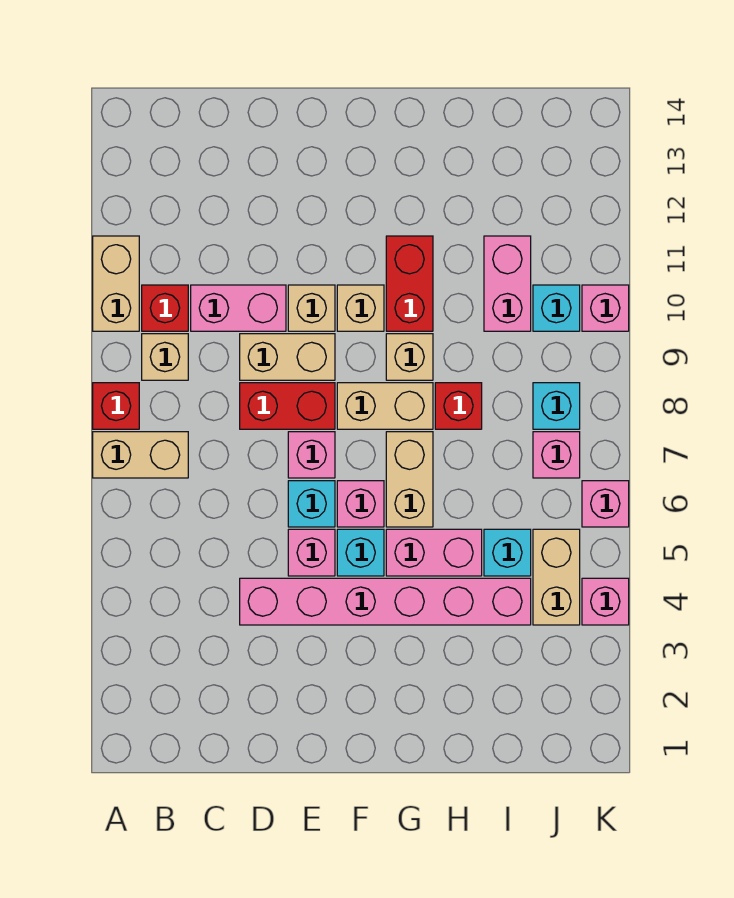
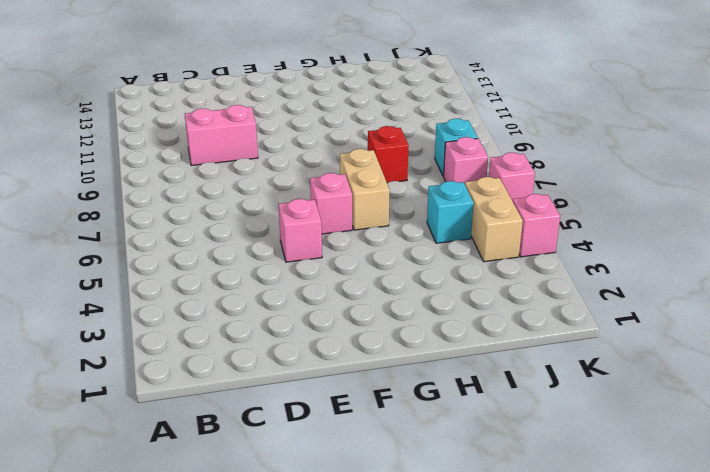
none -> tan 1x2 brick [93,432,188,478]
none -> red 1x1 brick [93,383,139,429]
none -> tan 1x2 brick [93,236,139,331]
none -> tan 1x1 brick [142,334,188,380]

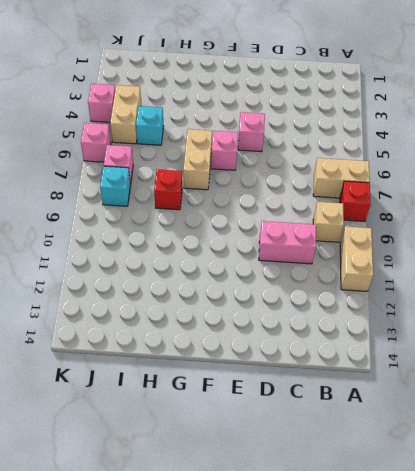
none -> red 1x1 brick [142,285,188,331]
none -> pink 1x6 brick [240,578,531,625]
none -> red 1x2 brick [240,383,335,429]
none -> tan 1x2 brick [240,334,335,380]

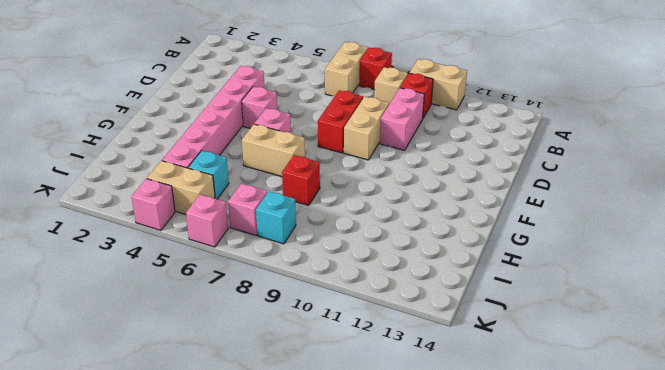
none -> cyan 1x1 brick [288,481,335,527]
none -> pink 1x1 brick [288,432,335,478]
none -> tan 1x1 brick [288,285,335,331]
none -> cyan 1x1 brick [337,529,384,576]

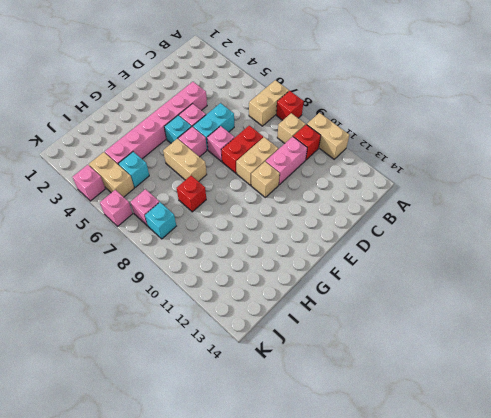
cyan 1x2 brick [193,103,234,150] -> cyan 1x1 brick [288,481,335,527]
none -> tan 1x2 brick [337,383,433,429]
none -> tan 1x1 brick [337,285,384,331]
none -> pink 1x2 brick [386,529,482,576]
none -> tan 1x1 brick [386,334,433,380]

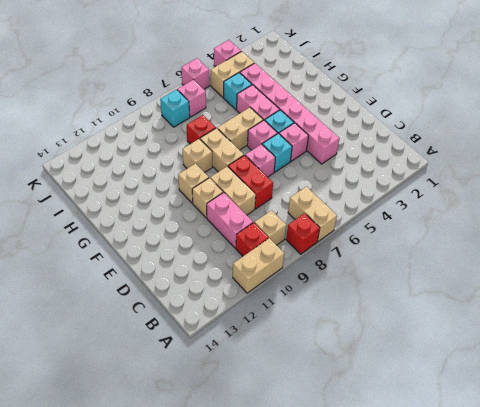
none -> red 1x2 brick [386,236,433,331]
none -> pink 1x2 brick [484,236,531,331]
none -> cyan 1x1 brick [533,285,580,331]
none -> pink 1x1 brick [582,285,629,331]

